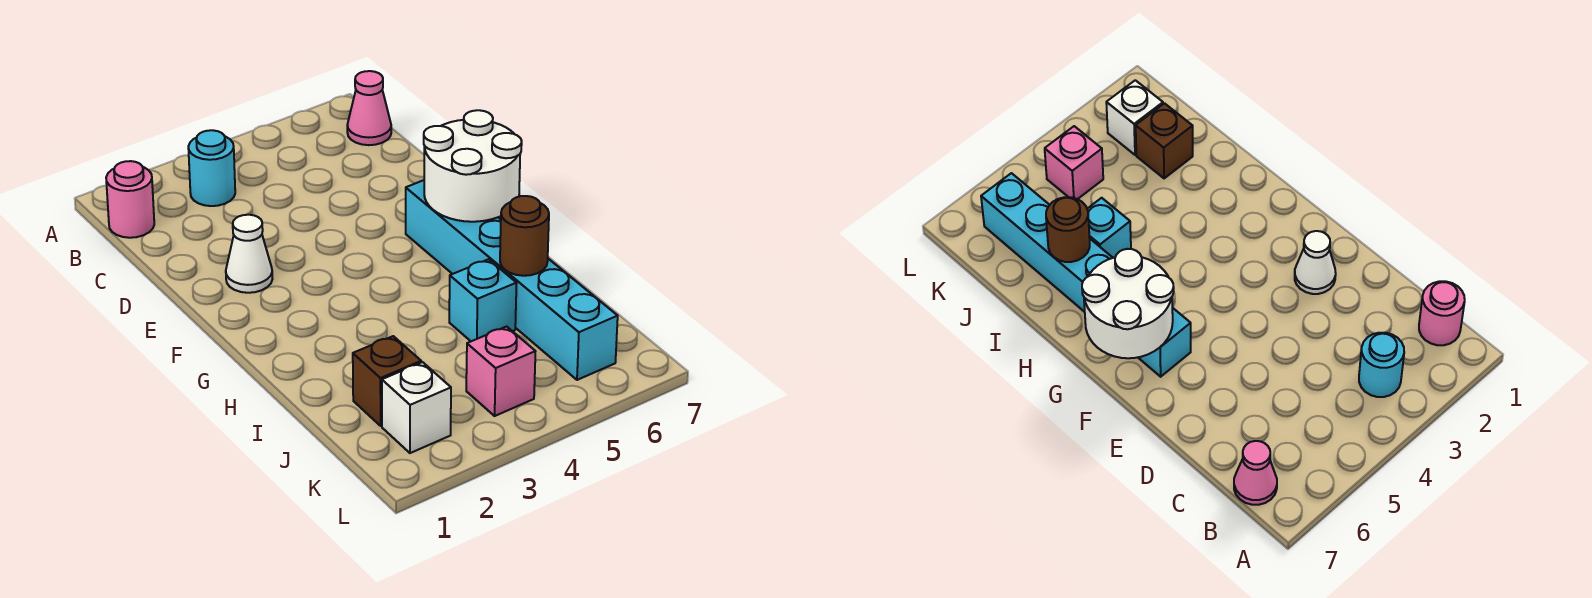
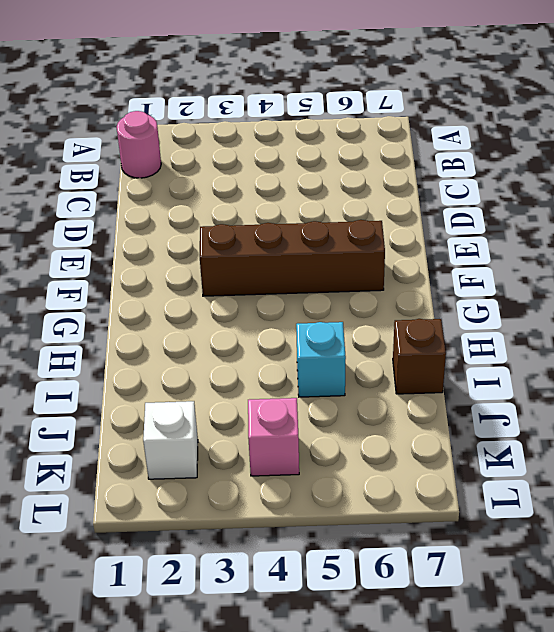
brown 1x4 brick [200,220,385,296] -> cyan 1x6 brick [406,180,618,380]
brown 1x1 brick [393,319,446,394] -> brown 1x1 brick moved to [353,336,421,426]
none -> cyan 1x1 round brick [188,130,235,206]
none -> pink 1x1 cone [347,71,391,145]

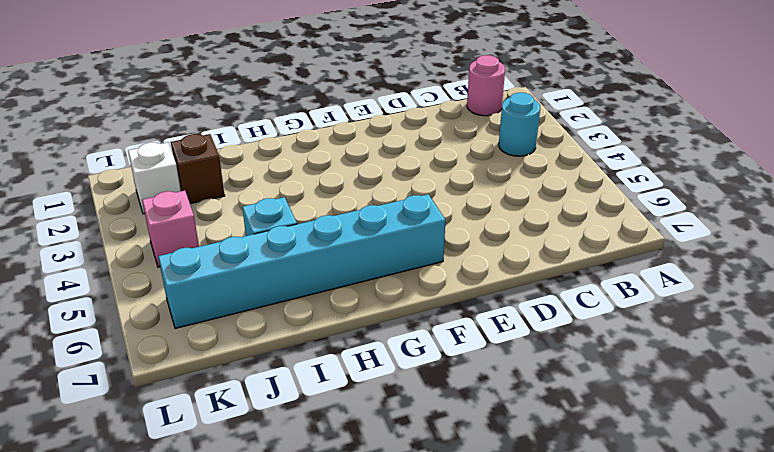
none -> pink 1x1 cone [347,71,391,145]
none -> white 1x1 cone [226,215,272,293]

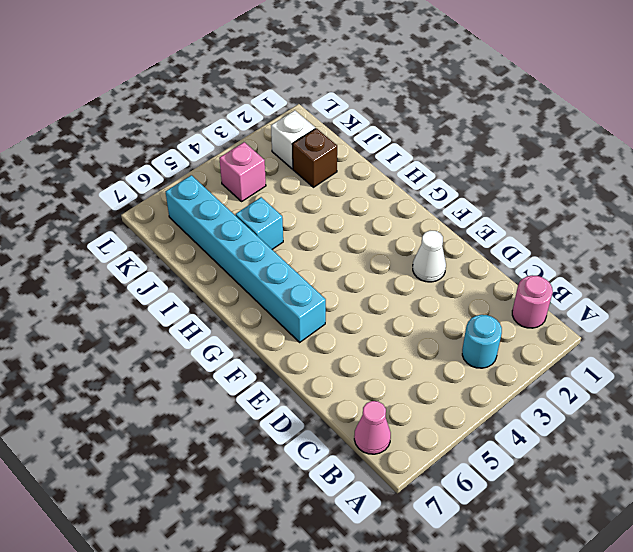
none -> white 2x2 round brick [424,110,522,222]
none -> brown 1x1 round brick [500,196,549,276]

